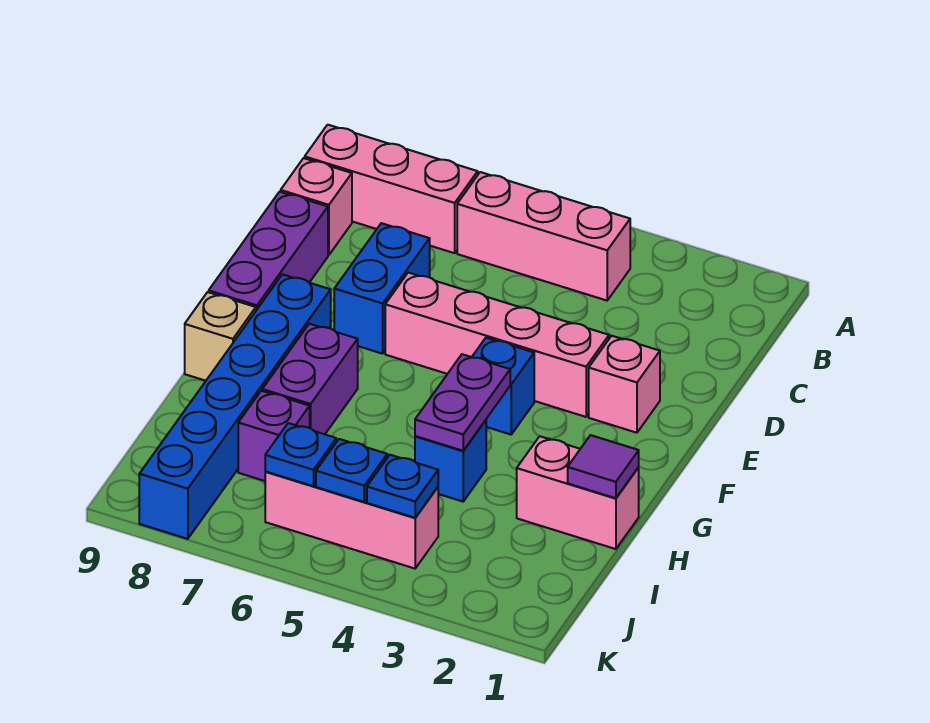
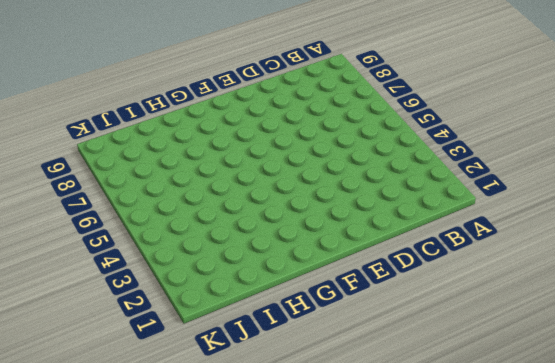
none -> pink 1x3 brick [457,172,630,300]
none -> pink 1x3 brick [305,125,478,253]
none -> pink 1x1 brick [281,158,352,255]

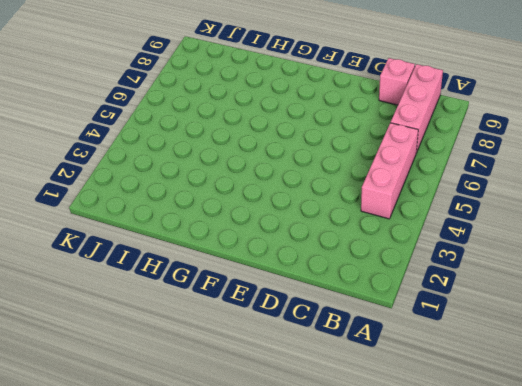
none -> blue 1x2 brick [334,223,430,354]
none -> purple 1x3 brick [209,192,328,310]
none -> pink 1x1 brick [589,336,660,433]

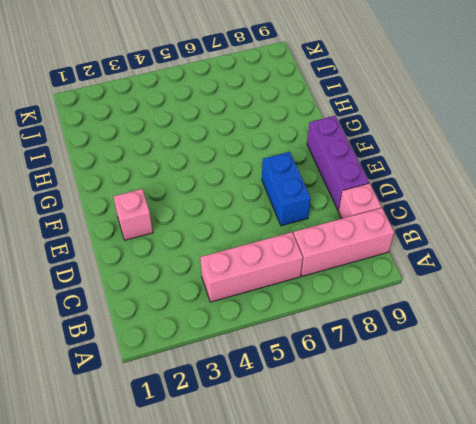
none -> pink 1x4 brick [385,273,609,417]
none -> blue 1x1 brick [472,338,534,434]
none -> blue 1x6 brick [139,274,331,539]

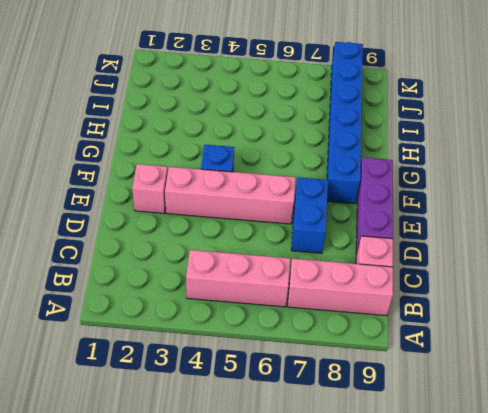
none -> purple 1x2 brick [262,324,358,434]
none -> tan 1x1 brick [185,292,256,381]
none -> pink 1x2 brick [517,436,639,549]

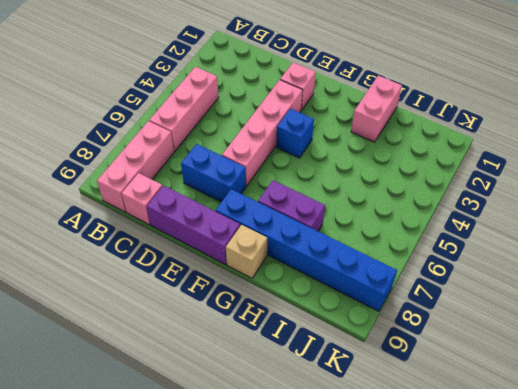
none -> blue 1x1 brick [415,420,486,501]
none -> purple 1x1 brick [238,391,310,481]
none -> pink 1x3 brick [265,471,438,568]

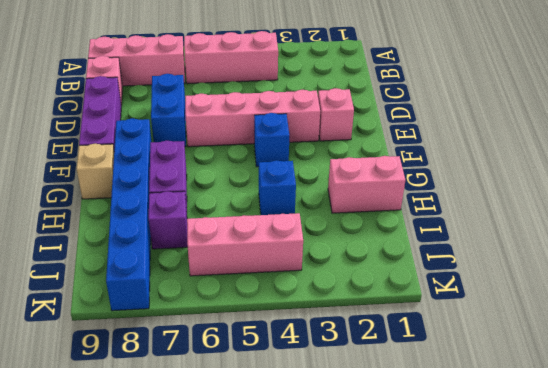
none -> purple 1x2 plate [415,354,510,451]
none -> purple 1x1 tile [568,435,639,498]
none -> blue 1x1 plate [367,455,438,518]

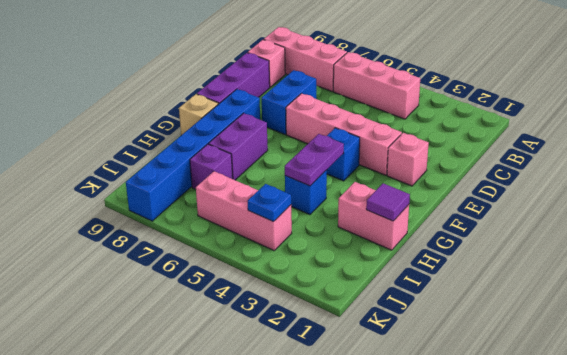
none -> blue 1x1 plate [316,439,387,502]
none -> blue 1x1 plate [265,423,336,486]

